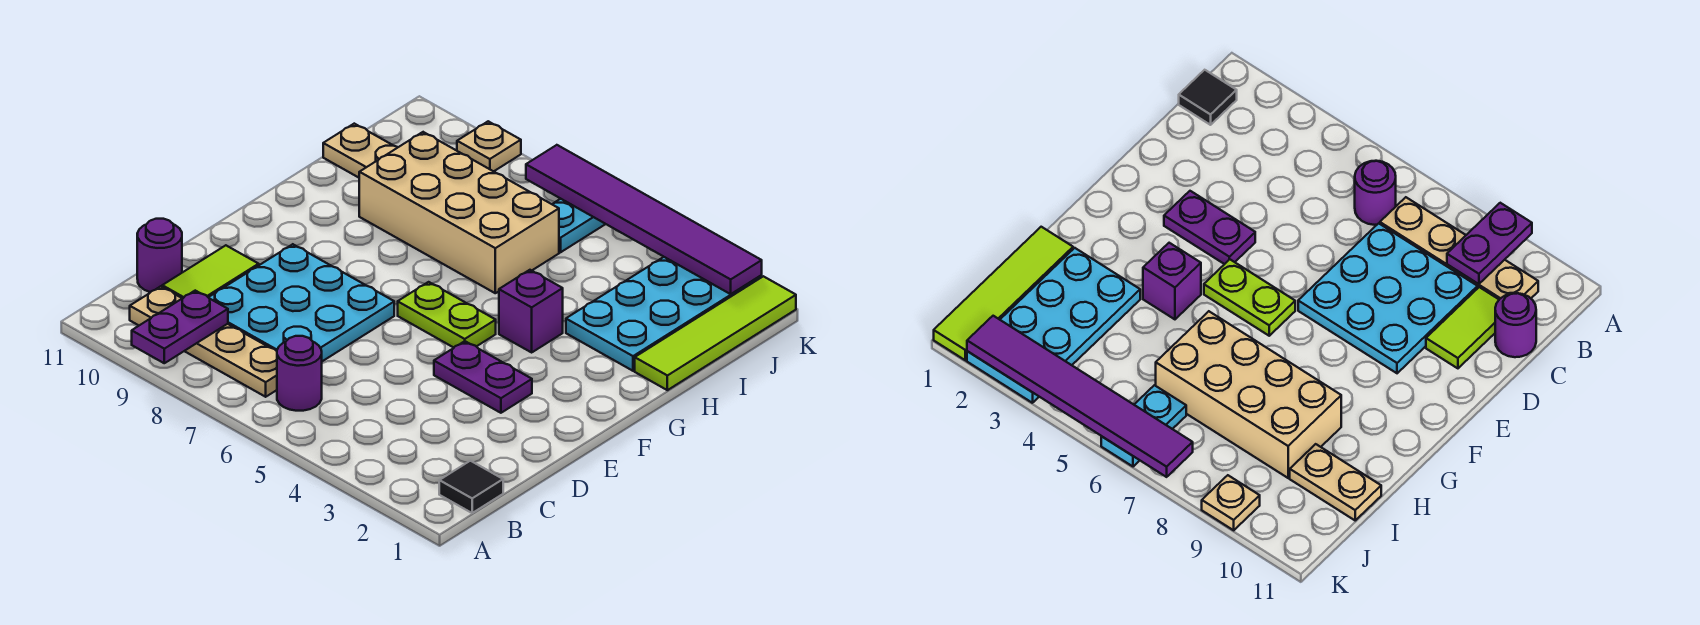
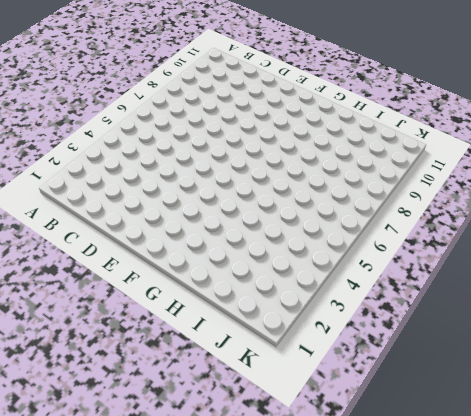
none -> black 1x1 tile [439,461,503,513]
none -> purple 1x1 round brick [277,336,322,411]
none -> tan 1x4 plate [130,286,277,397]

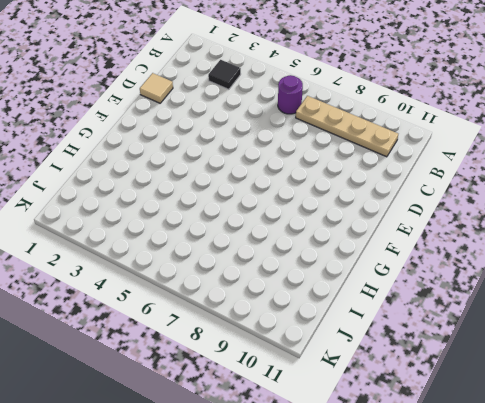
black 1x1 tile [208,60,241,89] -> black 1x1 tile moved to [439,461,503,513]
tan 1x1 tile [140,73,173,103] -> none
none -> cyan 3x3 plate [208,244,394,361]
none -> lime 1x2 tile [162,245,259,298]
none -> purple 1x1 round brick [137,219,182,292]

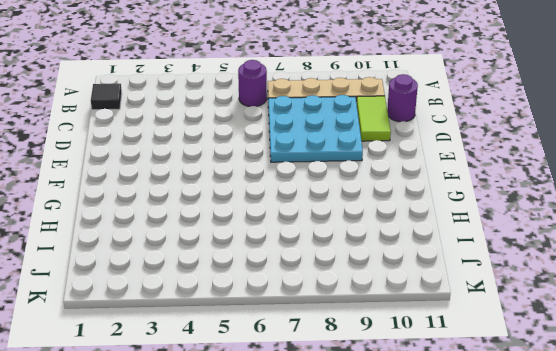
none -> purple 1x2 plate [434,341,532,413]
none -> lime 1x2 plate [398,282,496,348]
none -> purple 1x1 brick [499,270,563,352]

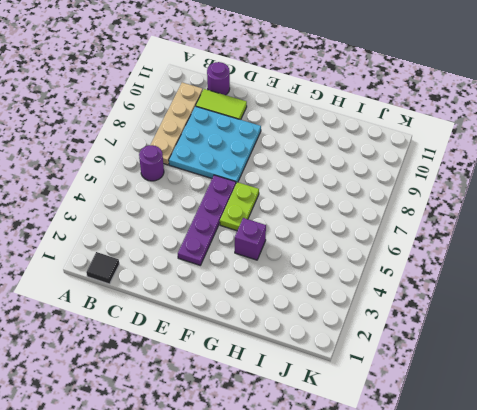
purple 1x4 plate [178,175,236,265] -> purple 1x2 plate [434,341,532,413]
none -> lime 1x4 tile [635,276,796,390]
none -> cyan 2x4 plate [566,257,762,371]
none -> tan 2x4 brick [359,132,559,293]

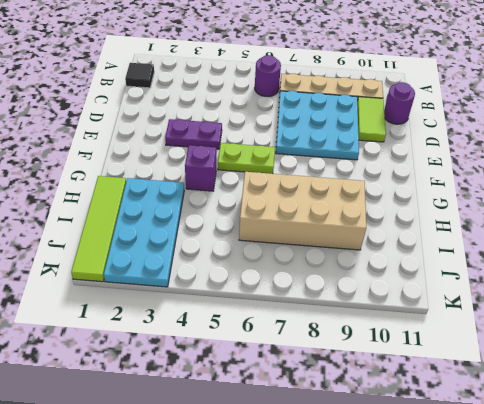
none -> tan 1x2 plate [323,124,398,178]
none -> cyan 1x2 plate [552,199,605,252]
none -> tan 1x1 plate [457,121,521,171]

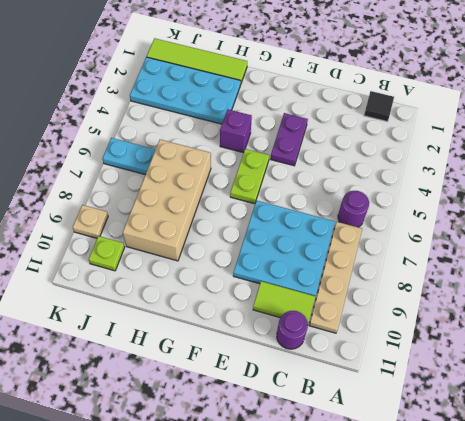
lime 1x1 plate [89,236,125,271] -> none
none -> tan 1x2 plate [323,124,398,178]
none -> purple 1x2 plate [132,291,228,363]
none -> purple 1x6 tile [526,145,762,294]

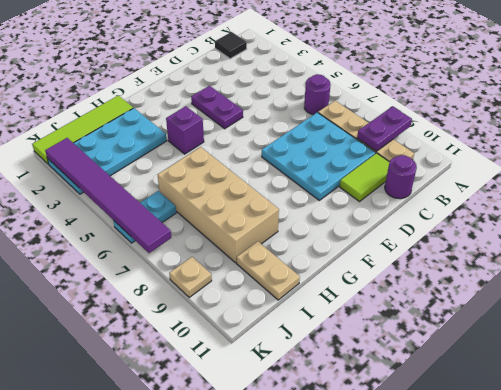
none -> lime 1x2 plate [398,282,496,348]

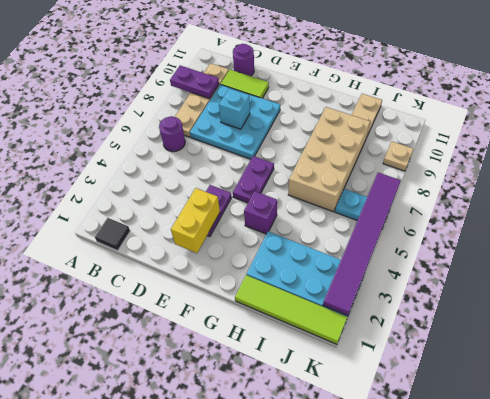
cyan 1x1 brick [219,88,250,129] -> none
yellow 1x2 brick [171,188,220,253] -> none
purple 1x2 plate [233,156,274,203] -> lime 1x2 plate [398,282,496,348]

